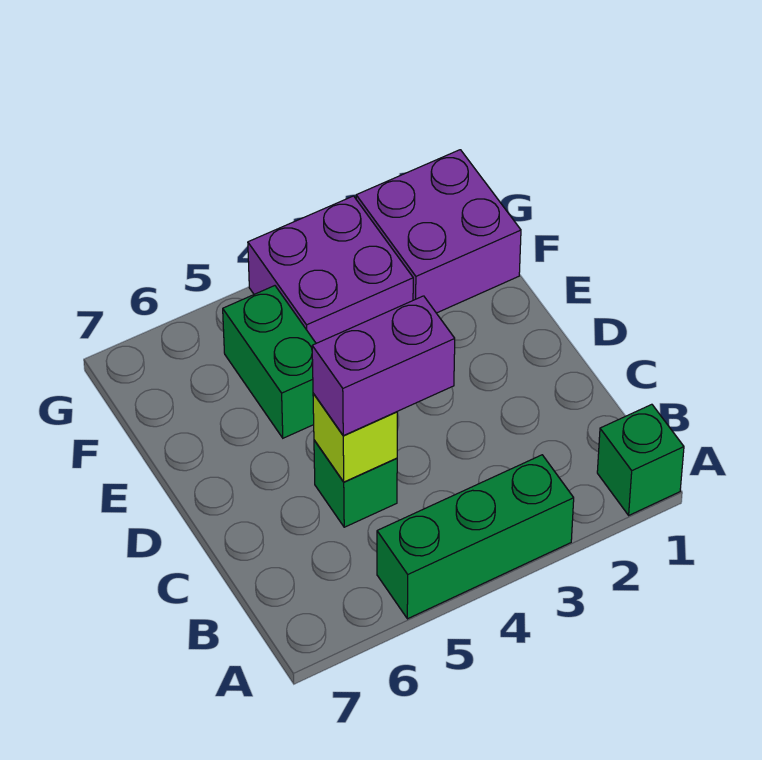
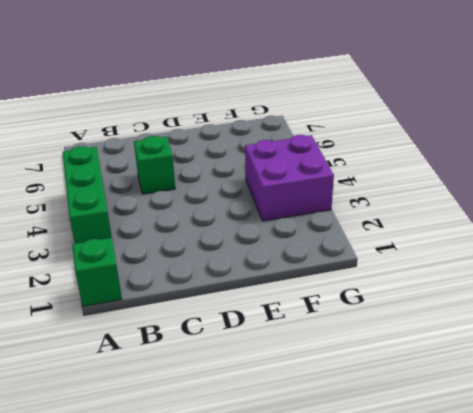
none -> green 1x2 brick [223,286,316,438]
none -> purple 2x2 brick [356,150,521,313]

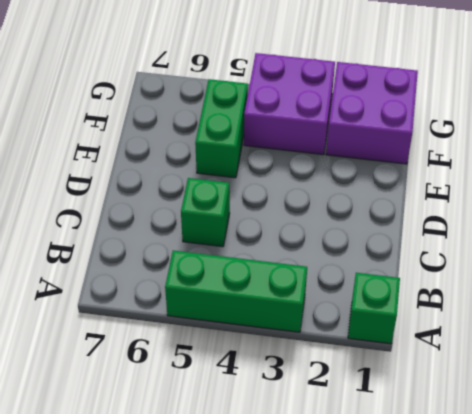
none -> lime 1x1 brick [313,393,397,482]
none -> purple 1x2 brick [312,296,455,436]

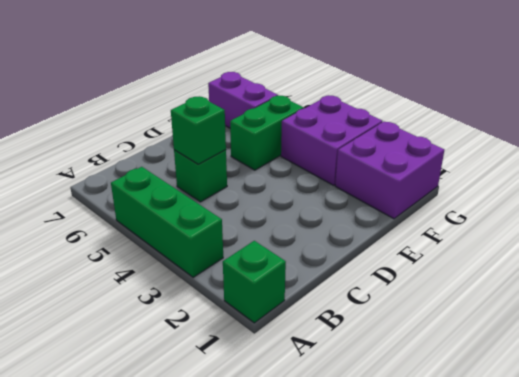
green 1x1 brick [171,97,226,164] -> lime 1x1 brick [313,393,397,482]
purple 1x2 brick [208,72,278,128] -> purple 1x2 brick moved to [312,296,455,436]

